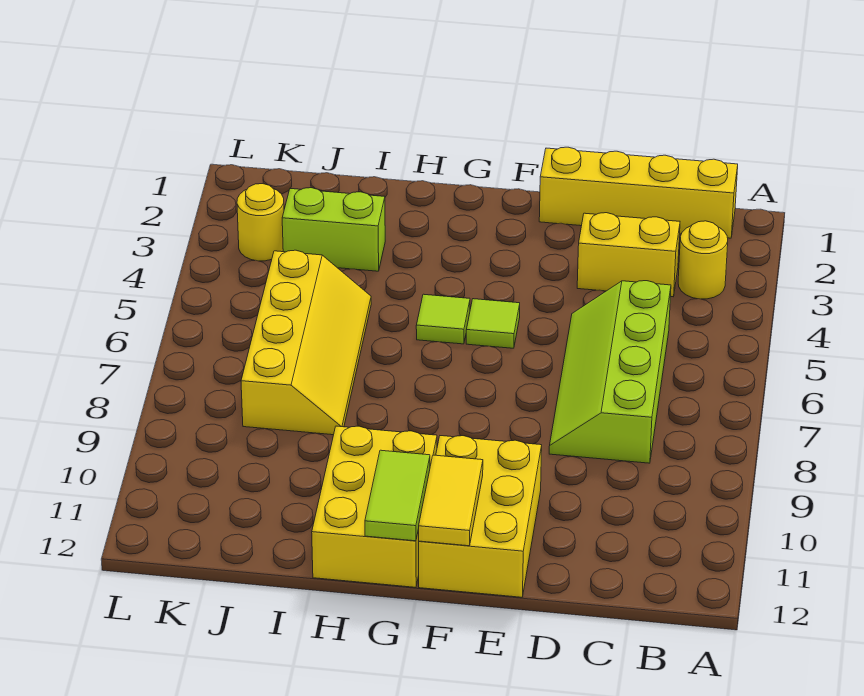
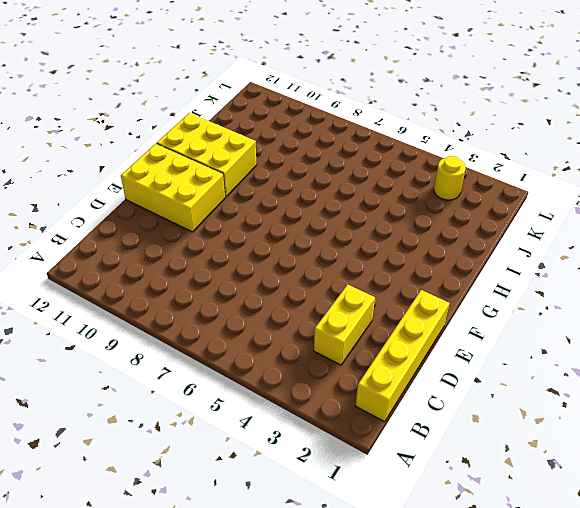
none -> yellow 1x1 round brick [678,221,728,299]
none -> lime 2x4 slope [549,281,671,463]
none -> lime 1x1 tile [466,299,520,348]

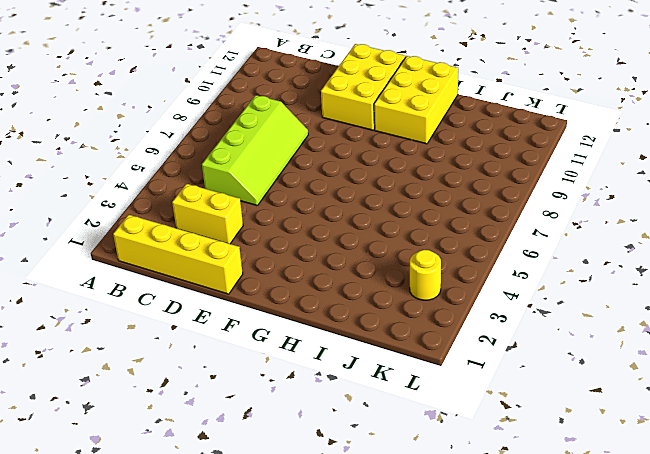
none -> yellow 1x1 round brick [678,221,728,299]
none -> lime 1x1 tile [466,299,520,348]
none -> lime 1x1 tile [416,294,470,344]

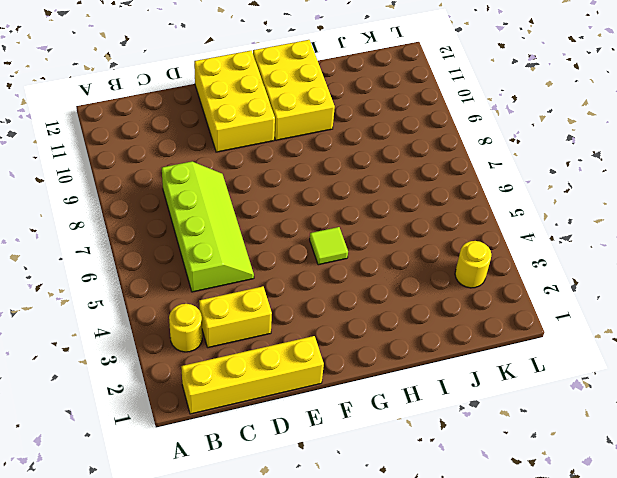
none -> lime 1x1 tile [466,299,520,348]
none -> lime 1x2 brick [282,188,385,271]
none -> yellow 2x4 slope [241,250,371,435]

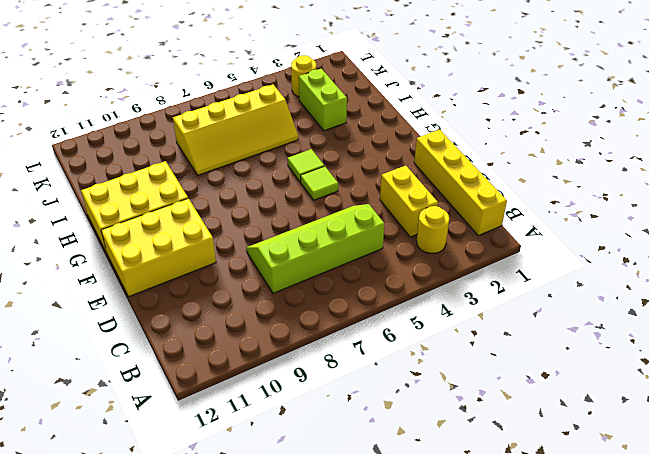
none -> yellow 1x2 tile [419,455,483,546]
none -> lime 1x2 tile [365,450,430,541]

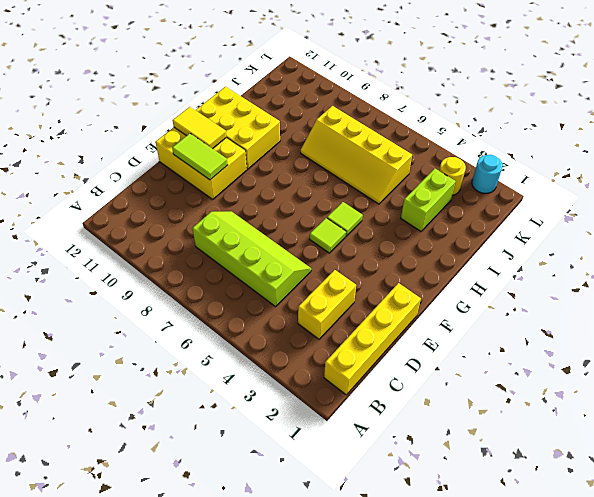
lime 1x2 tile [172,134,227,180] -> lime 1x2 tile moved to [365,450,430,541]
cyan 1x1 round brick [472,155,503,193] -> none
none -> yellow 1x1 round brick [678,221,728,299]

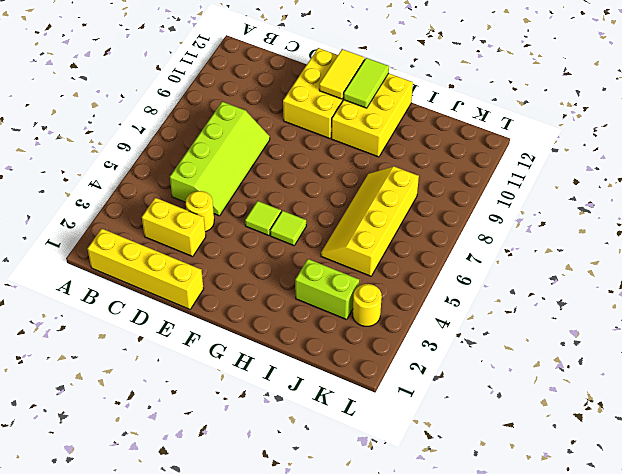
yellow 1x1 round brick [186,191,214,232] -> yellow 1x1 round brick moved to [678,221,728,299]

